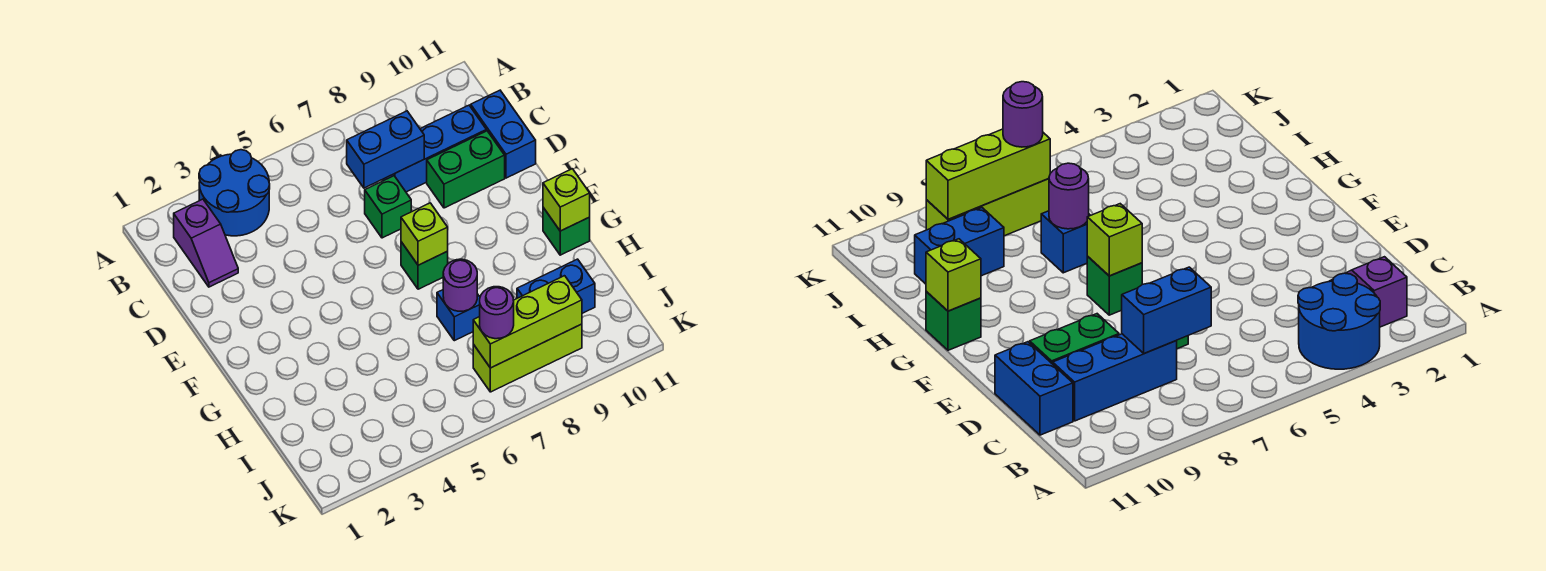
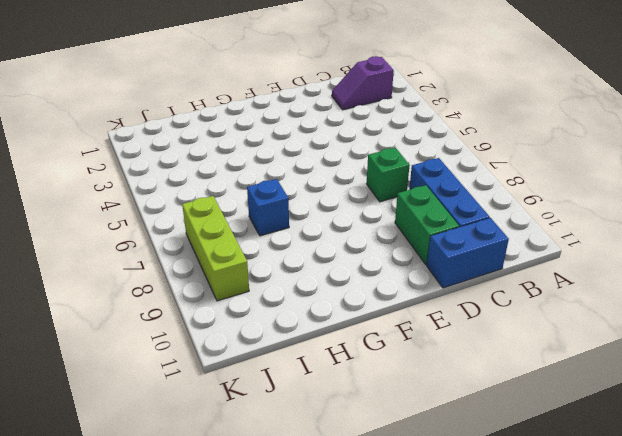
none -> blue 2x2 round brick [199,150,270,236]
none -> green 1x1 brick [401,242,448,289]
none -> green 1x1 brick [543,208,590,255]

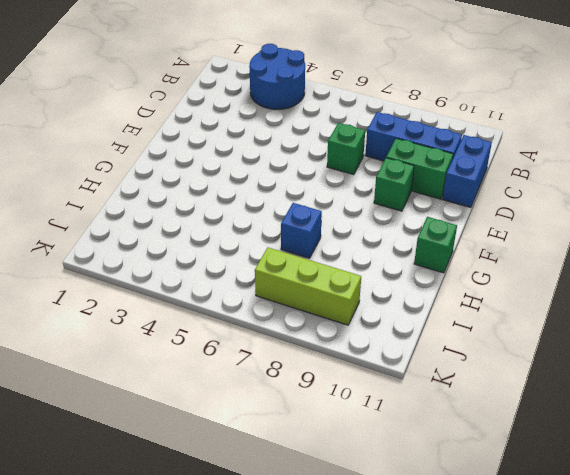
green 1x1 brick [374,158,414,211] -> green 1x1 brick moved to [401,242,448,289]
none -> purple 1x2 slope [174,199,238,287]
none -> blue 1x2 brick [517,259,595,313]
none -> blue 1x2 brick [347,111,424,188]

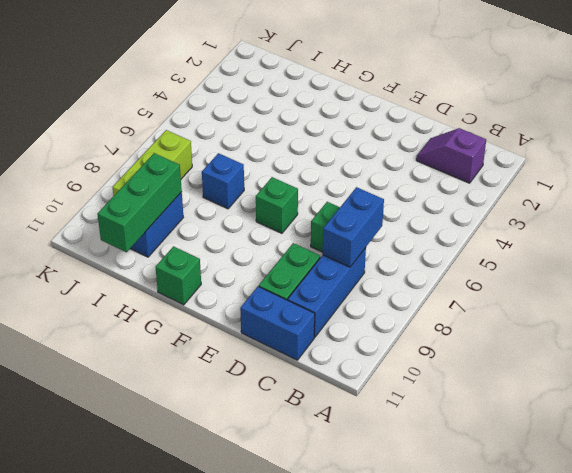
green 1x3 brick [98,153,182,252] -> none
none -> blue 2x2 round brick [199,150,270,236]
none -> lime 1x1 brick [401,203,448,265]
none -> lime 1x1 brick [543,169,590,231]

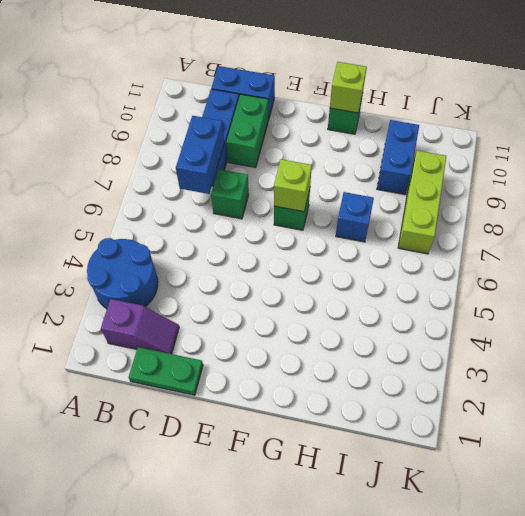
green 1x2 plate [129,347,203,395] -> none
none -> purple 1x1 round brick [443,259,477,311]
none -> lime 1x3 brick [473,276,582,368]
none -> purple 1x1 round brick [480,287,514,339]

